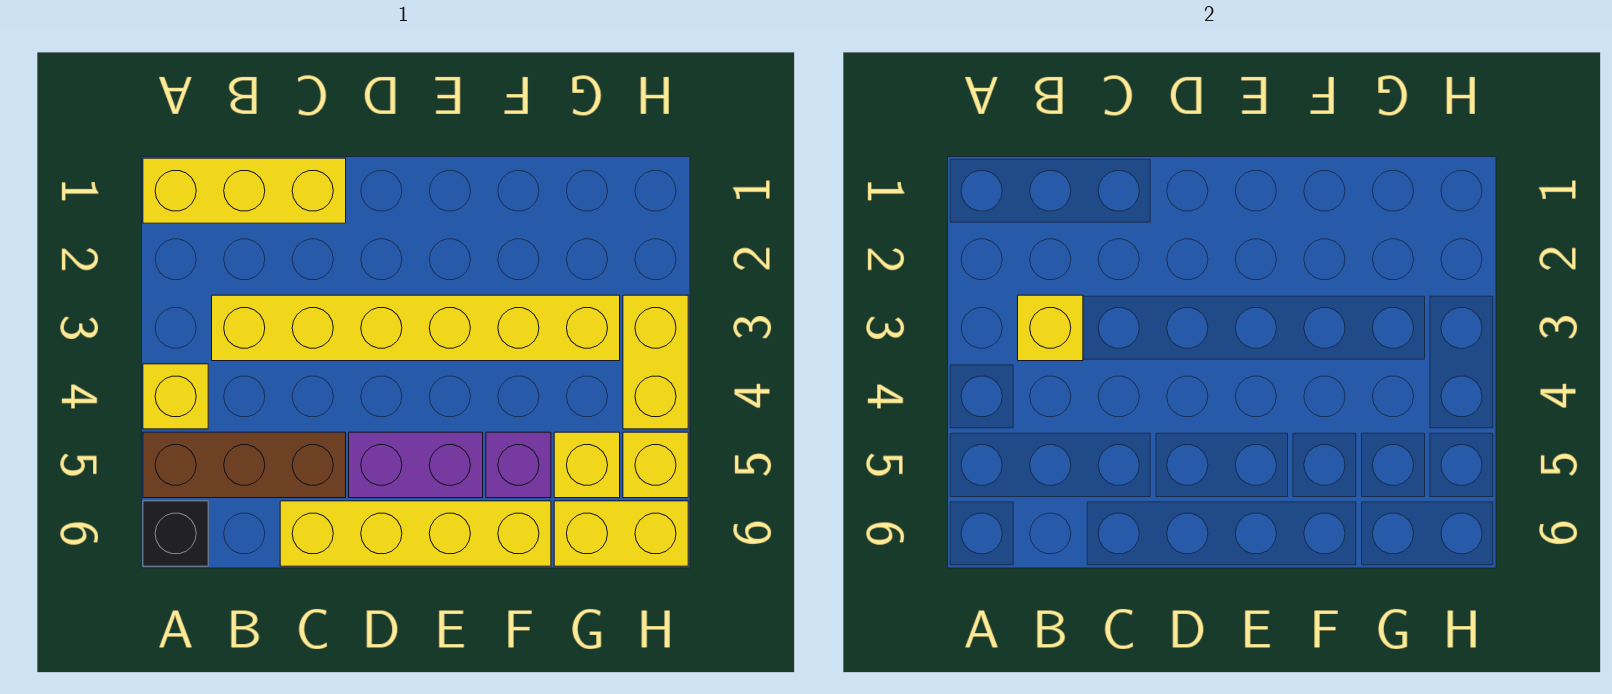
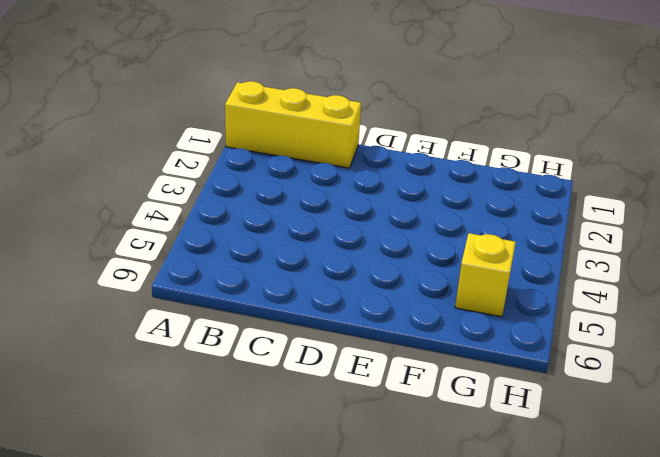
none -> yellow 1x1 brick [143,364,208,429]
none -> brown 1x3 brick [143,432,346,498]
none -> black 1x1 brick [143,501,208,566]

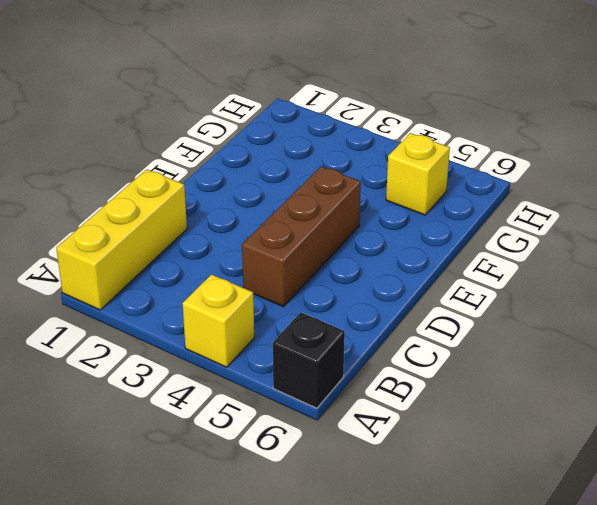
brown 1x3 brick [242,166,361,307] -> brown 1x3 brick moved to [143,432,346,498]
none -> yellow 1x6 brick [212,295,620,361]
none -> yellow 1x4 brick [280,501,551,566]
none -> purple 1x2 brick [349,432,483,498]

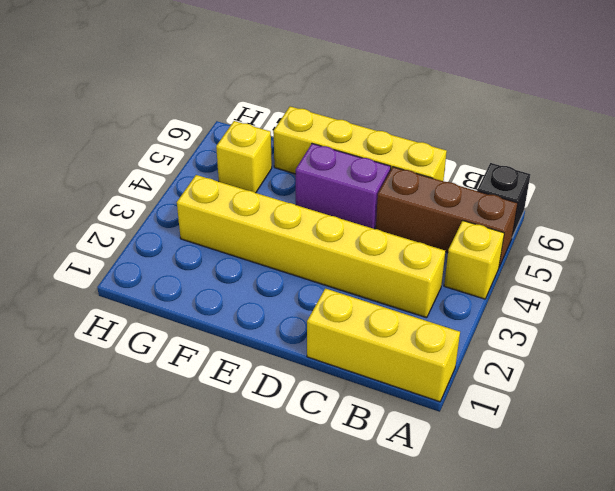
none -> purple 1x1 brick [486,432,551,498]
none -> yellow 1x2 brick [554,501,688,566]
none -> yellow 1x2 brick [623,295,688,429]

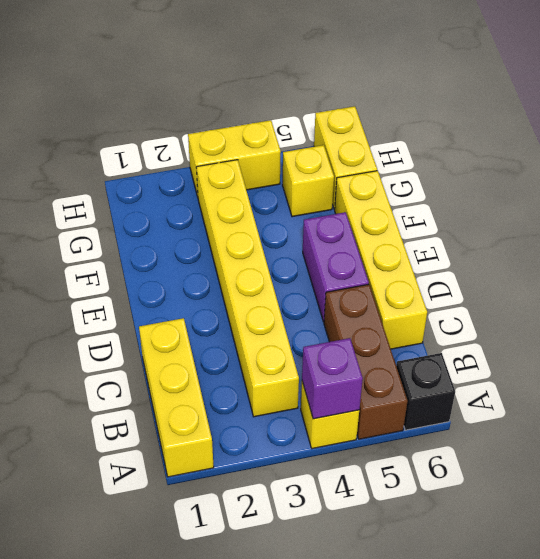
purple 1x1 brick [302,338,363,419] -> purple 1x1 brick moved to [486,432,551,498]
none -> yellow 1x1 brick [623,432,688,498]
none -> yellow 1x1 brick [1018,295,1083,361]

